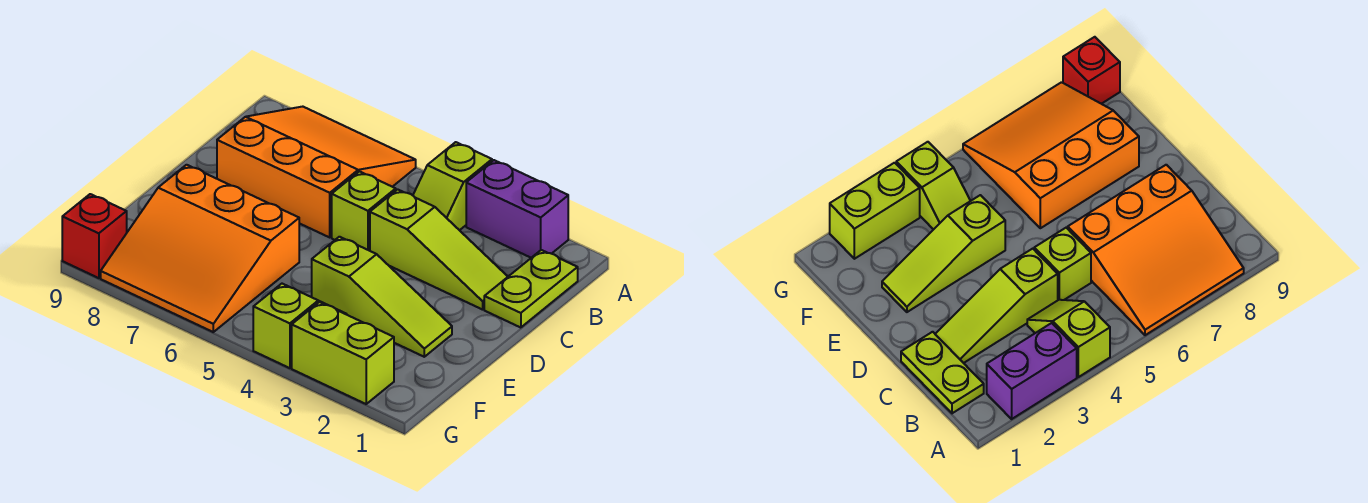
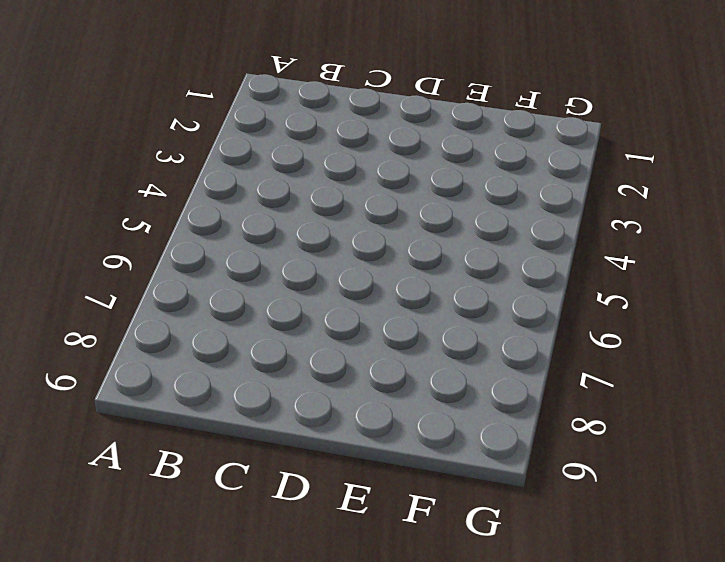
none -> purple 1x2 brick [466,160,568,258]
none -> lime 1x2 slope [413,142,492,230]

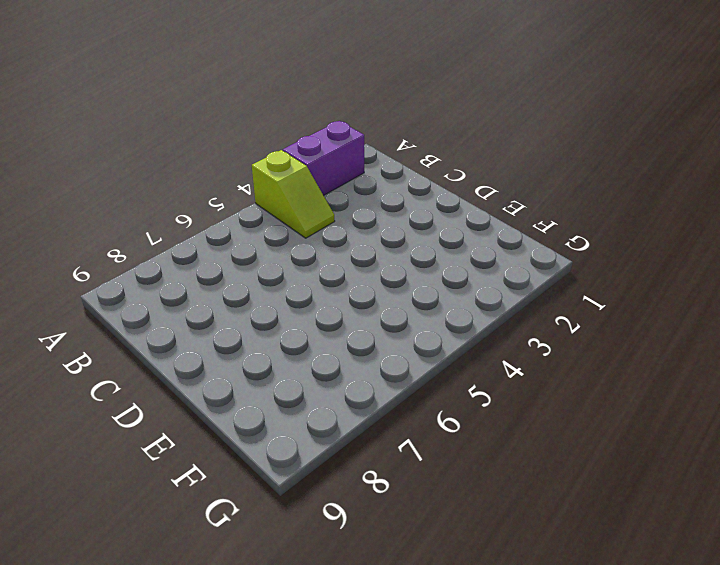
none -> orange 3x3 slope [217,107,416,237]
none -> lime 1x2 plate [484,250,578,328]

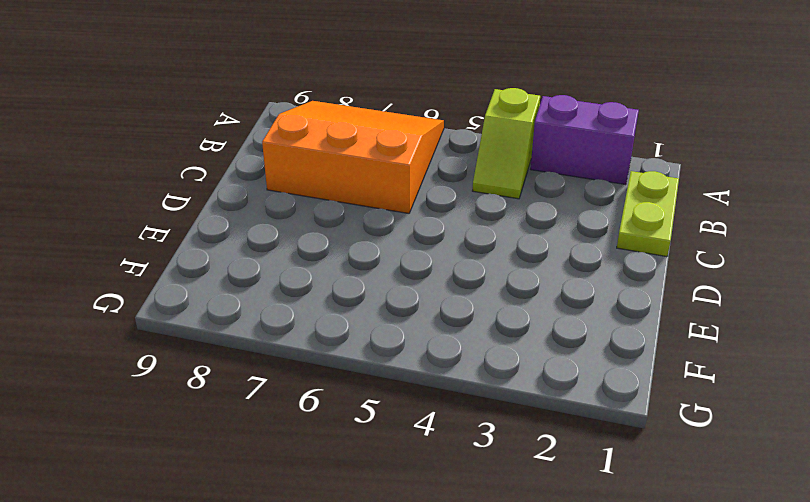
none -> lime 1x3 slope [370,189,508,310]
none -> lime 1x1 brick [332,171,396,251]

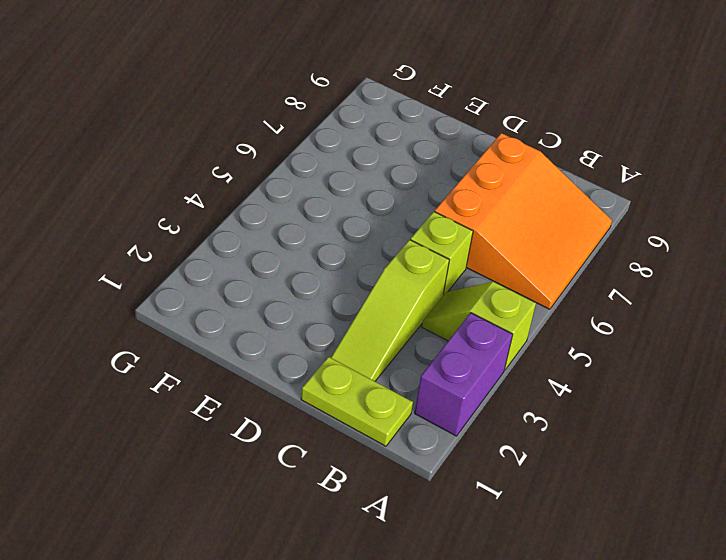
none -> lime 1x3 slope [312,237,452,357]
none -> orange 3x3 slope [101,165,299,332]

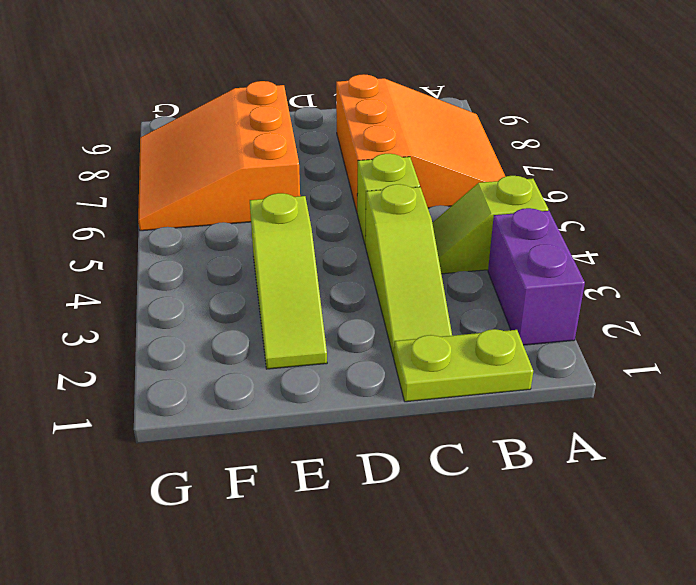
none -> lime 1x2 slope [253,284,346,368]
none -> lime 1x2 brick [292,302,394,404]

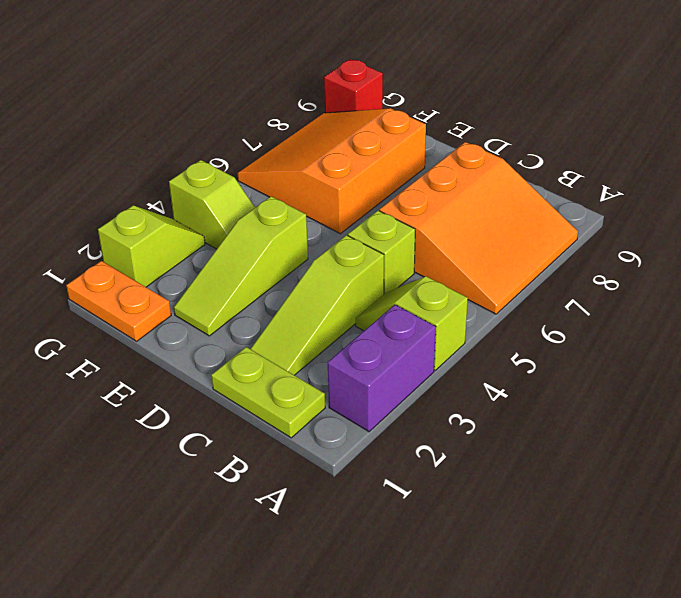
orange 1x2 plate [66,261,171,341] -> none
lime 1x2 slope [98,205,205,287] -> lime 1x2 brick [292,302,394,404]

